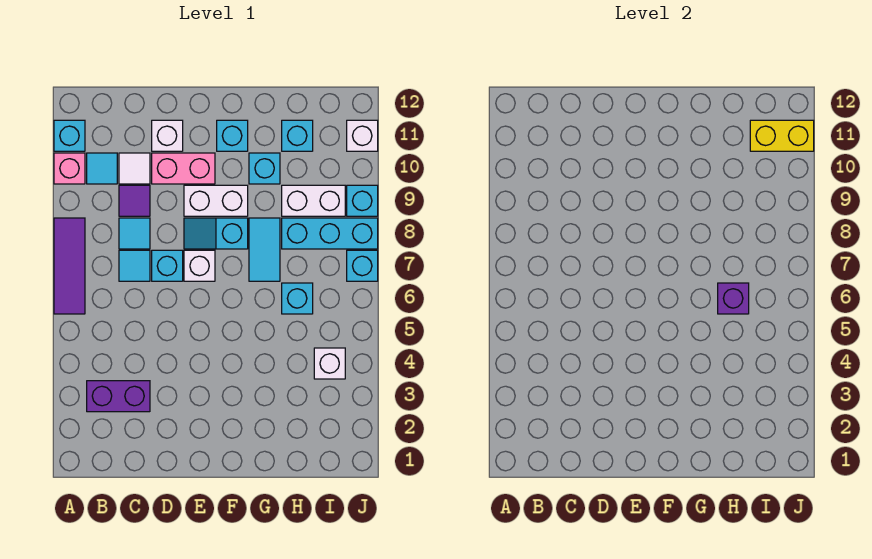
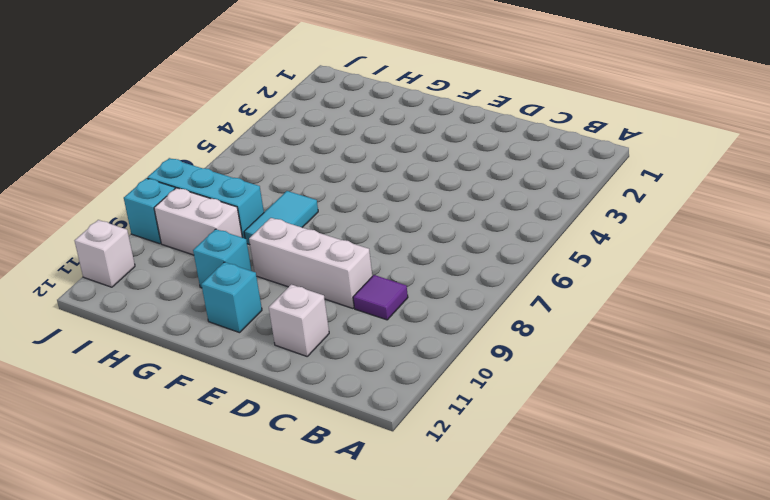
white 1x3 brick [249,218,372,308] -> white 1x2 brick [184,185,248,216]
none -> purple 1x3 tile [54,218,85,314]
none -> pink 1x1 brick [54,153,85,184]
none -> cyan 1x1 brick [54,120,85,151]

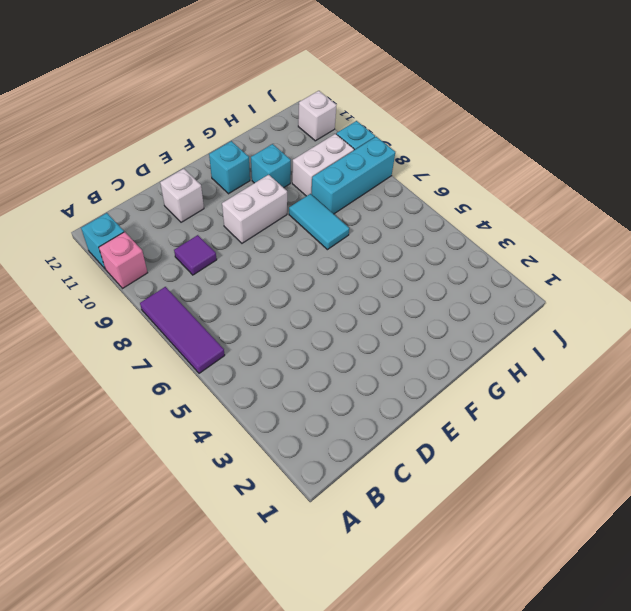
none -> purple 1x2 brick [87,381,150,412]
none -> cyan 1x1 tile [87,153,117,184]
none -> cyan 1x1 tile [119,250,150,281]

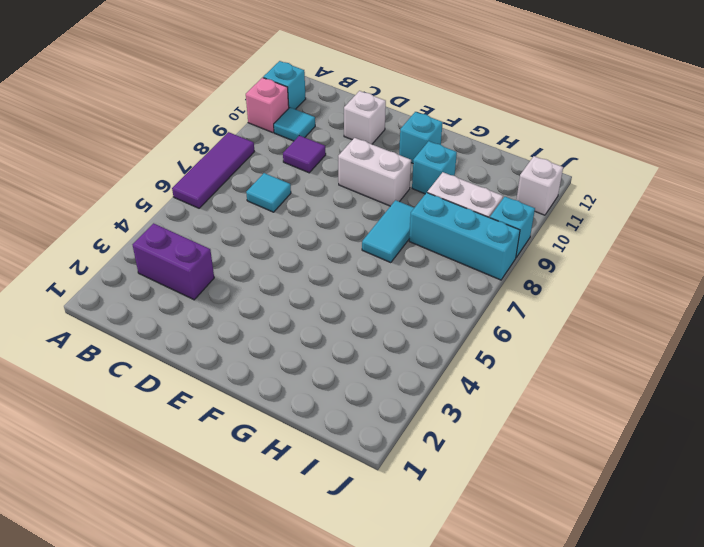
none -> cyan 1x1 tile [119,218,150,249]
none -> white 1x1 tile [119,153,150,184]
none -> cyan 1x1 brick [152,250,183,281]

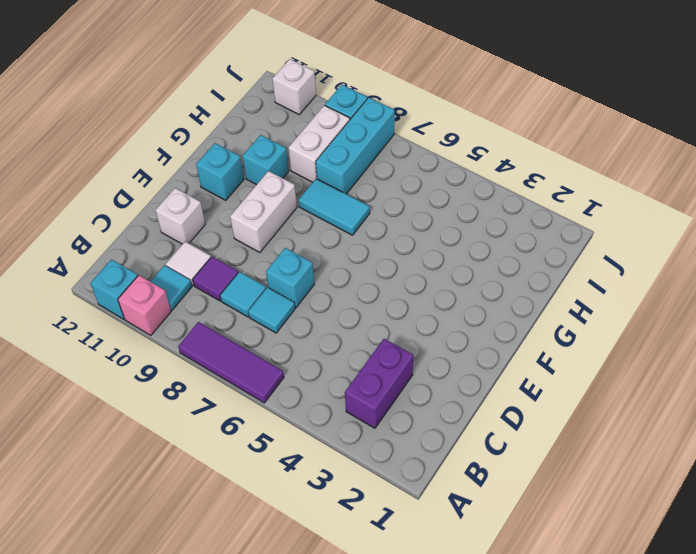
none -> pink 1x2 brick [152,153,215,184]
none -> white 1x1 brick [184,250,215,281]
none -> cyan 1x2 slope [184,218,248,249]

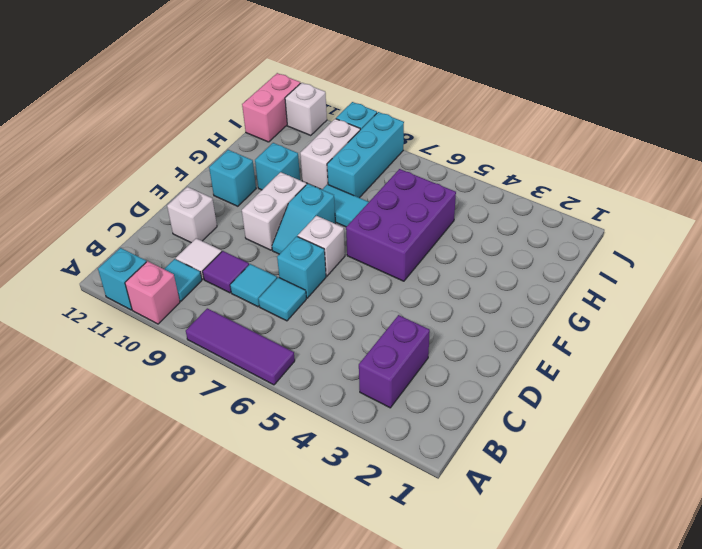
purple 2x3 brick [346,169,456,281] -> cyan 1x1 brick [282,283,313,314]
pink 1x2 brick [242,73,301,142] -> pink 1x2 brick moved to [152,153,215,184]
none -> cyan 1x1 brick [282,120,313,151]
none -> white 1x1 brick [314,348,345,379]
none -> cyan 1x1 brick [347,250,378,281]

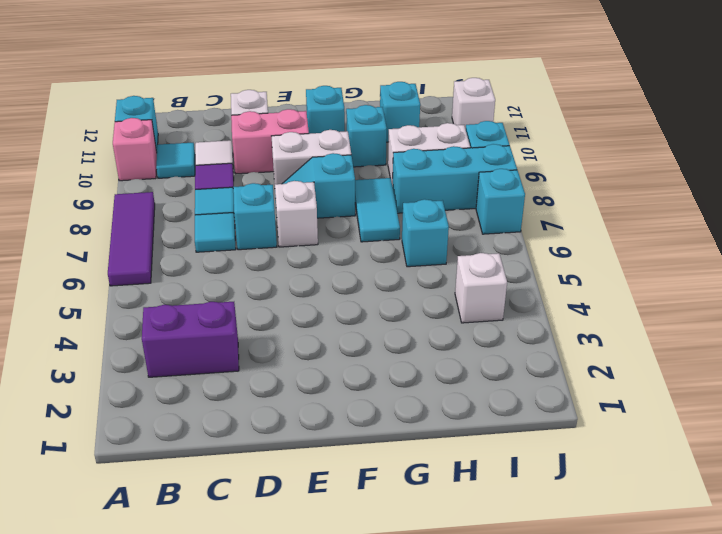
none -> purple 1x1 brick [718,283,749,314]
none -> yellow 1x2 brick [750,120,814,151]

